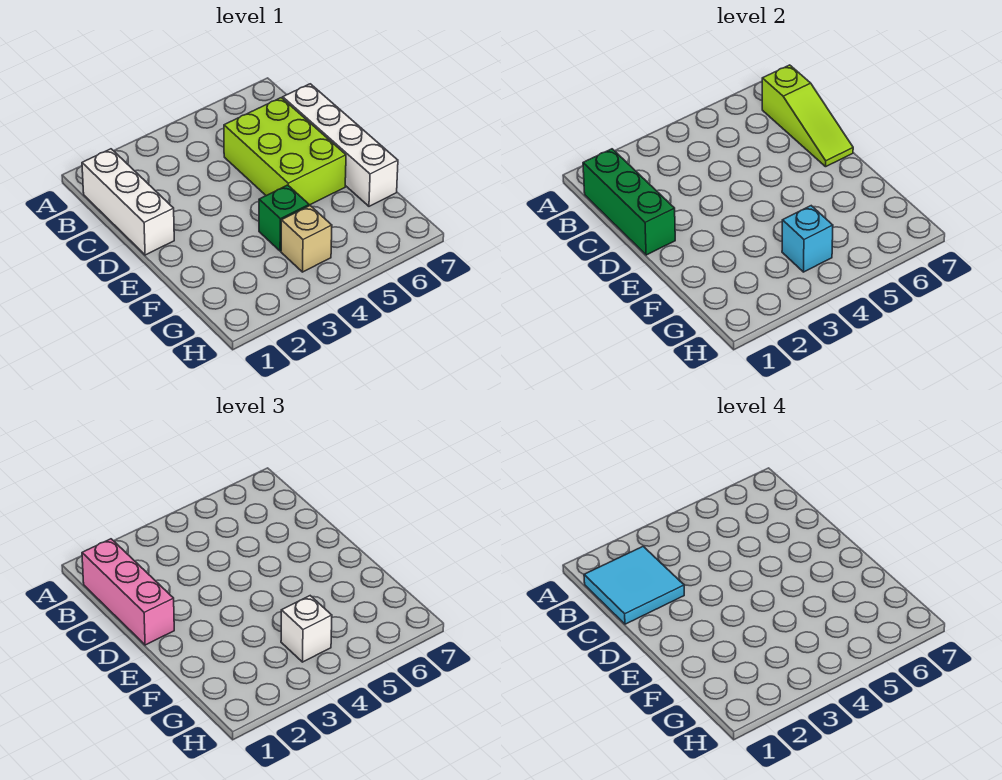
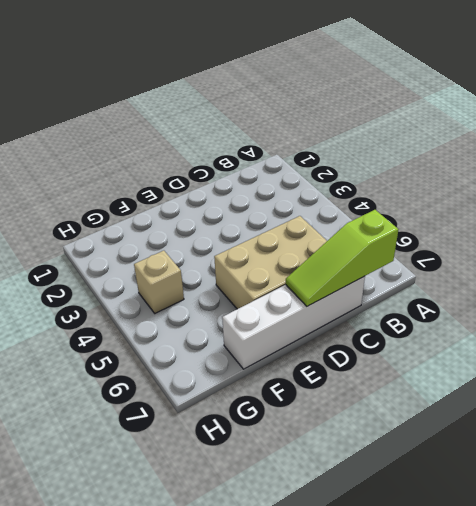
tan 2x3 brick [214,216,327,309] -> lime 2x3 brick [224,98,346,205]
none -> white 1x3 brick [82,149,174,255]
none -> green 1x1 brick [259,185,309,251]

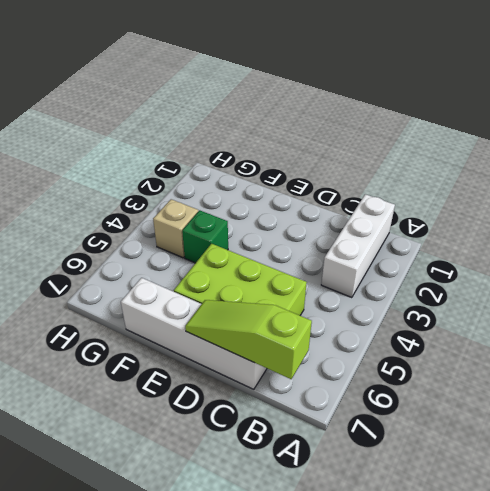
white 1x3 brick [321,194,395,298] -> white 1x3 brick turned to [82,149,174,255]
none -> green 1x3 brick [583,149,675,255]
none -> cyan 1x1 brick [782,206,833,272]

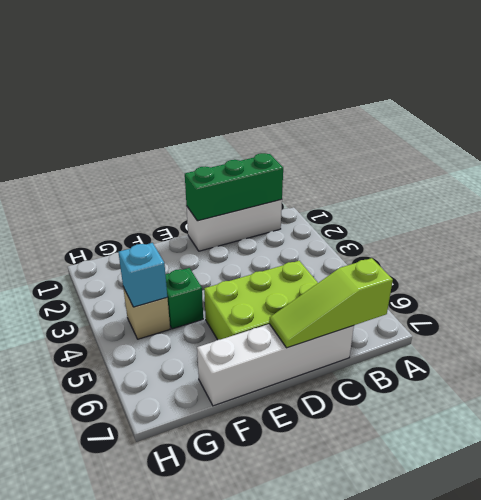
none -> pink 1x3 brick [82,539,174,645]
none -> white 1x1 brick [281,596,332,662]

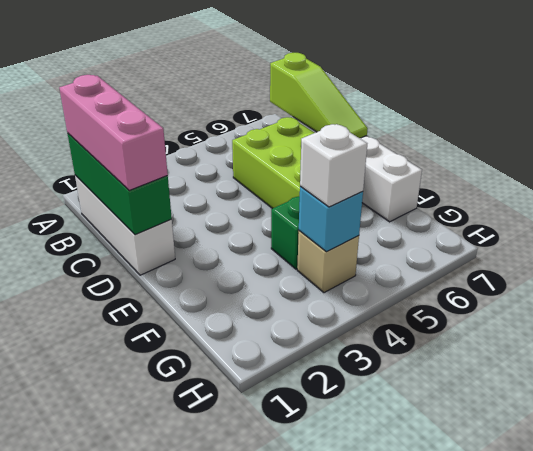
none -> cyan 2x2 tile [584,546,684,624]

